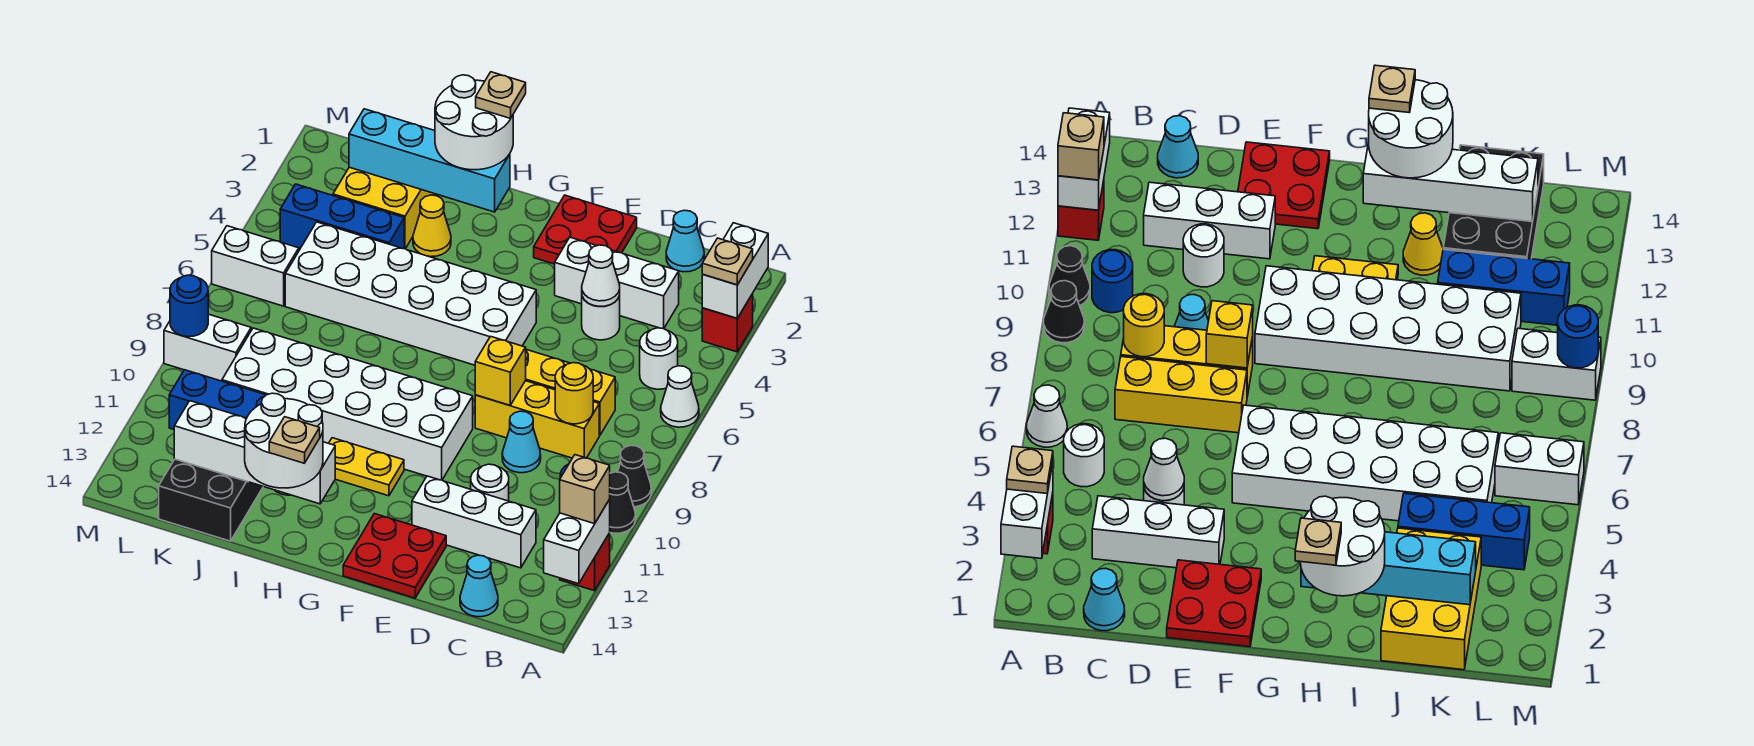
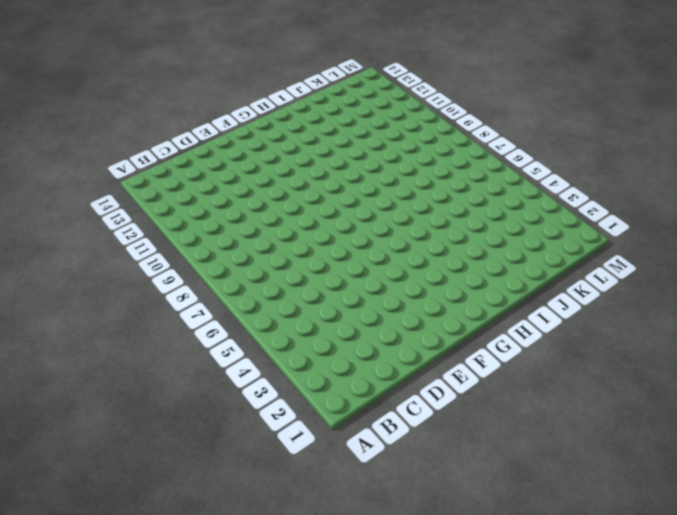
none -> red 1x1 brick [702,294,753,352]
none -> white 1x1 cone [661,366,699,427]
none -> black 1x1 cone [618,446,651,507]
none -> black 1x1 cone [609,472,635,533]

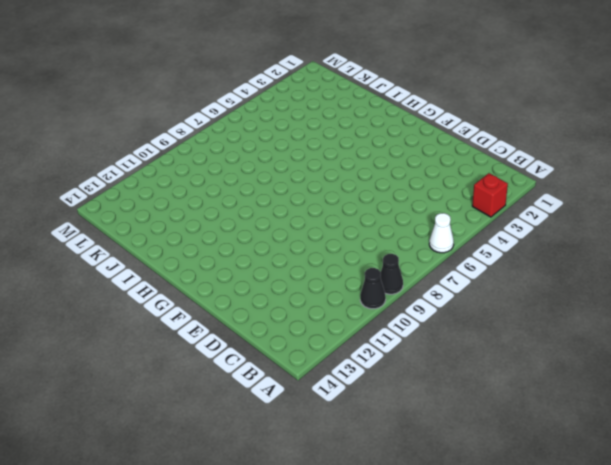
none -> red 1x1 brick [560,533,610,591]
none -> white 1x1 round brick [640,328,678,389]
none -> blue 1x1 round brick [1092,250,1133,313]
none -> cyan 1x1 cone [666,210,704,272]

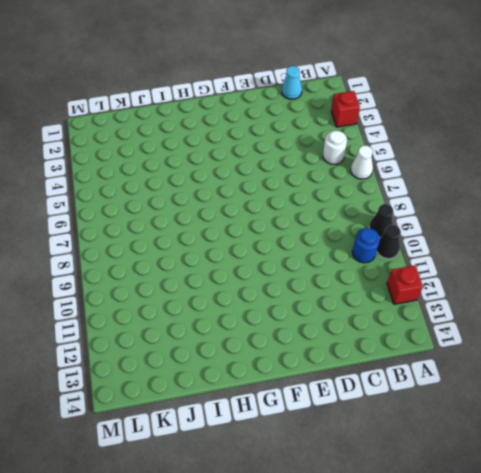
none -> white 1x3 brick [555,237,679,329]
none -> yellow 1x3 brick [526,350,615,435]
none -> yellow 1x3 brick [475,381,599,458]
none -> white 1x3 brick [412,476,536,568]

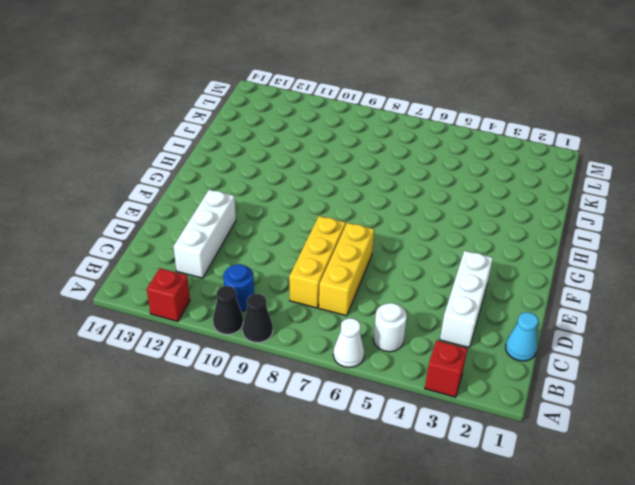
none -> cyan 1x1 cone [460,555,498,617]
none -> white 1x1 round brick [582,296,620,340]
none -> cyan 1x1 cone [502,411,541,473]
none -> white 1x1 round brick [471,464,509,501]

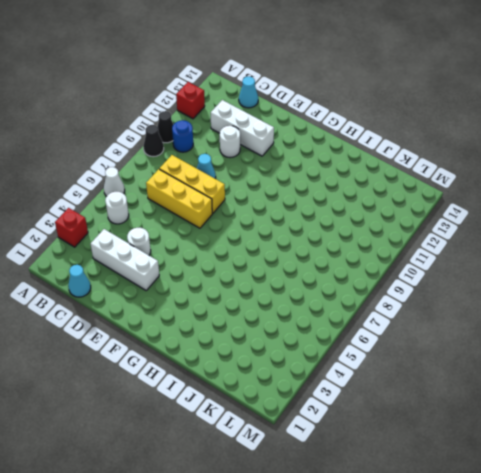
none -> red 2x2 plate [534,195,637,264]
none -> red 2x2 plate [343,514,446,598]
none -> white 2x6 brick [285,222,536,365]
none -> white 2x6 brick [222,328,473,480]

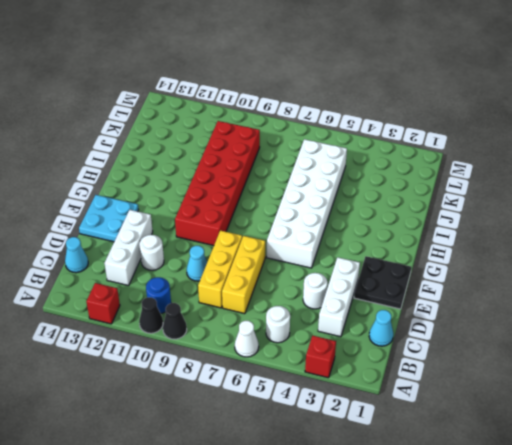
black 2x2 plate [354,256,411,309] -> red 2x2 plate [534,195,637,264]
cyan 2x2 plate [79,195,139,242] -> red 2x2 plate [343,514,446,598]
red 2x6 brick [175,121,260,246] -> white 2x6 brick [222,328,473,480]
none -> yellow 1x2 plate [329,438,404,496]
none -> yellow 1x1 cone [413,195,451,257]
none -> yellow 1x1 cone [1403,213,1443,275]
none -> yellow 2x3 brick [333,167,437,249]

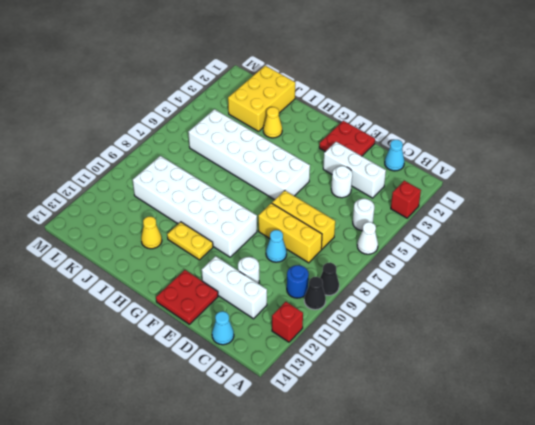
none -> blue 1x3 brick [280,184,404,249]
none -> blue 1x3 brick [169,370,266,429]
none -> black 2x3 brick [159,459,263,541]
none -> white 1x2 brick [212,226,299,306]

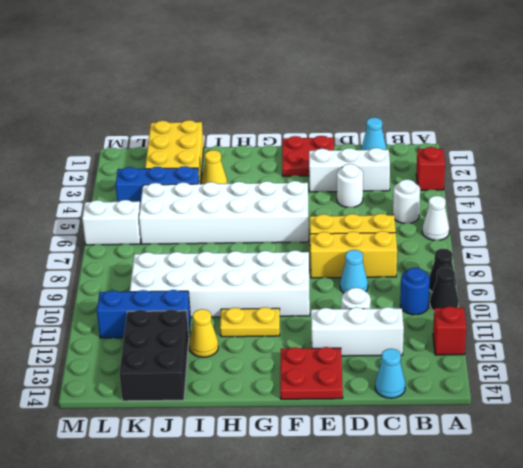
none -> white 1x2 brick [164,314,251,381]
none -> white 1x2 brick [702,223,768,318]
none -> white 1x2 brick [544,500,610,584]
none -> yellow 1x1 round brick [555,363,593,424]

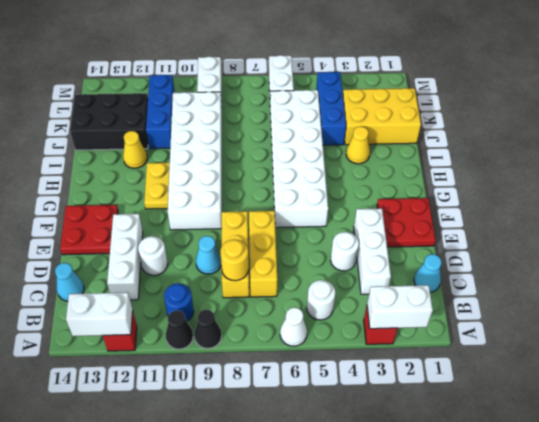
none -> white 1x1 cone [582,245,620,306]
none -> yellow 1x1 brick [475,336,526,405]
none -> cyan 1x4 brick [349,109,510,212]
none -> white 1x4 brick [174,401,335,504]

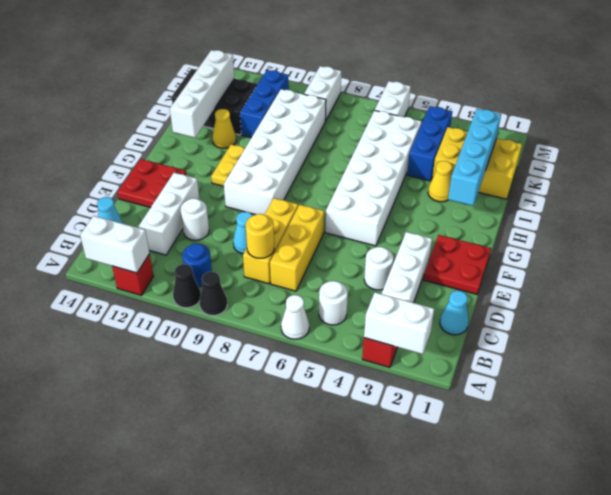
none -> white 1x1 cone [582,245,620,306]
none -> yellow 1x1 brick [475,336,526,405]
none -> blue 1x1 round brick [170,275,208,337]
none -> tan 1x1 plate [702,238,753,285]

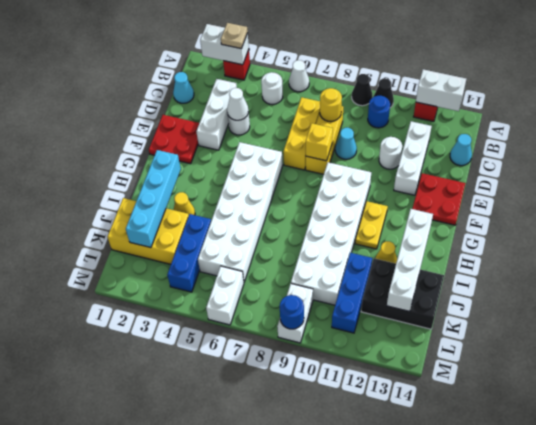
none -> tan 1x1 brick [560,455,610,524]
none -> white 2x2 round brick [435,75,513,170]
none -> white 2x2 round brick [245,393,323,488]
none -> tan 1x1 plate [476,72,526,119]

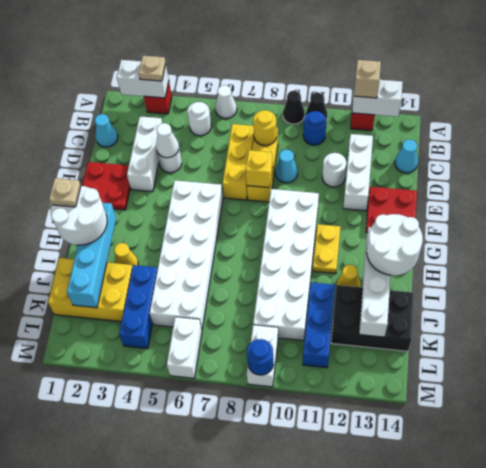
none -> tan 1x1 plate [269,417,320,463]

